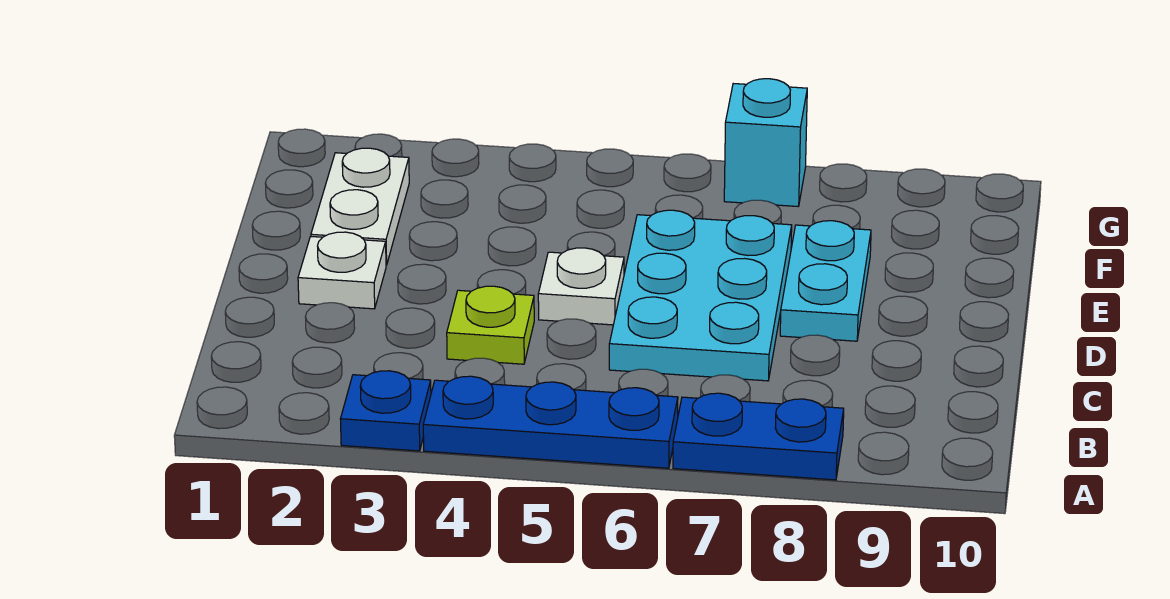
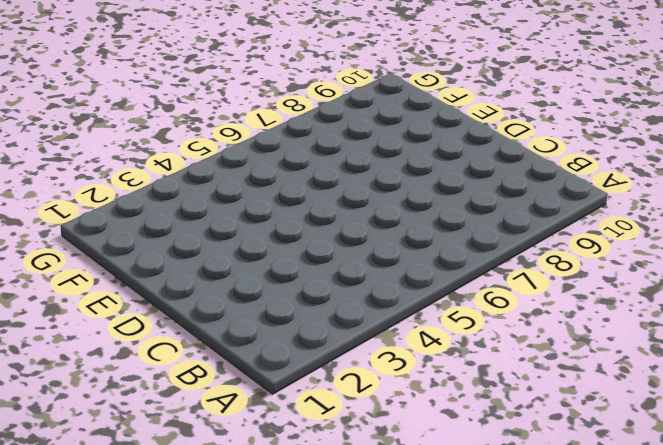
none -> blue 1x1 plate [340,371,431,451]
none -> blue 1x3 plate [423,376,678,468]

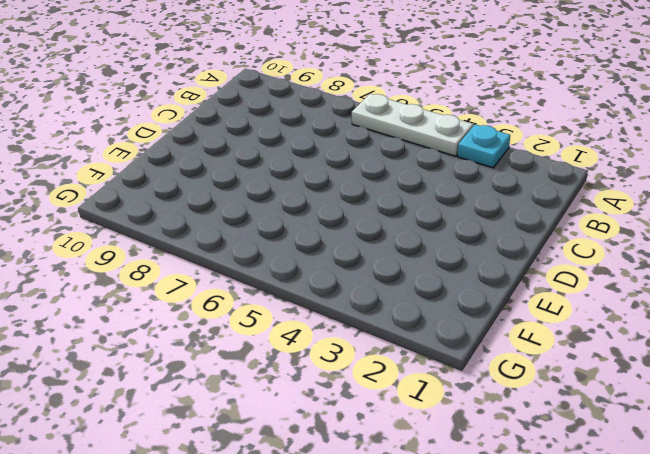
cyan 1x1 plate [458,125,510,168] -> blue 1x1 plate [340,371,431,451]
white 1x3 plate [352,94,473,156] -> blue 1x3 plate [423,376,678,468]
none -> blue 1x2 plate [673,393,844,480]
none -> lime 1x1 plate [447,286,534,364]

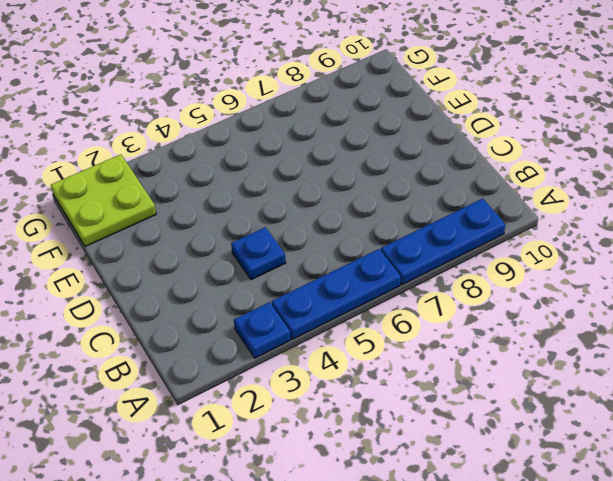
blue 1x3 plate [381,199,505,285] -> blue 1x2 plate [673,393,844,480]
blue 1x1 plate [231,227,286,280] -> lime 1x1 plate [447,286,534,364]
lime 2x2 plate [51,154,156,247] -> white 1x2 plate [311,148,409,265]
none -> cyan 2x3 plate [609,210,792,381]
none -> white 1x1 plate [298,232,386,309]

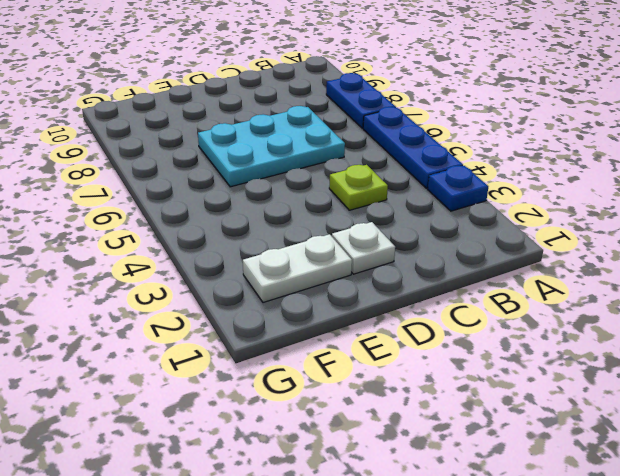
none -> white 1x1 plate [538,248,624,325]
none -> cyan 1x2 plate [780,221,871,341]

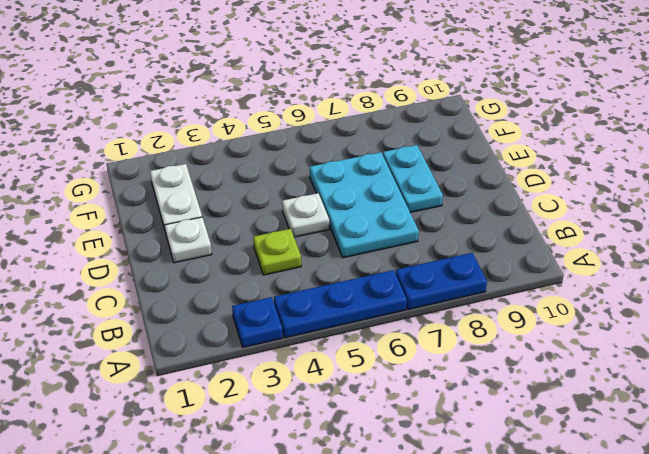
none -> cyan 1x1 brick [724,79,807,206]

